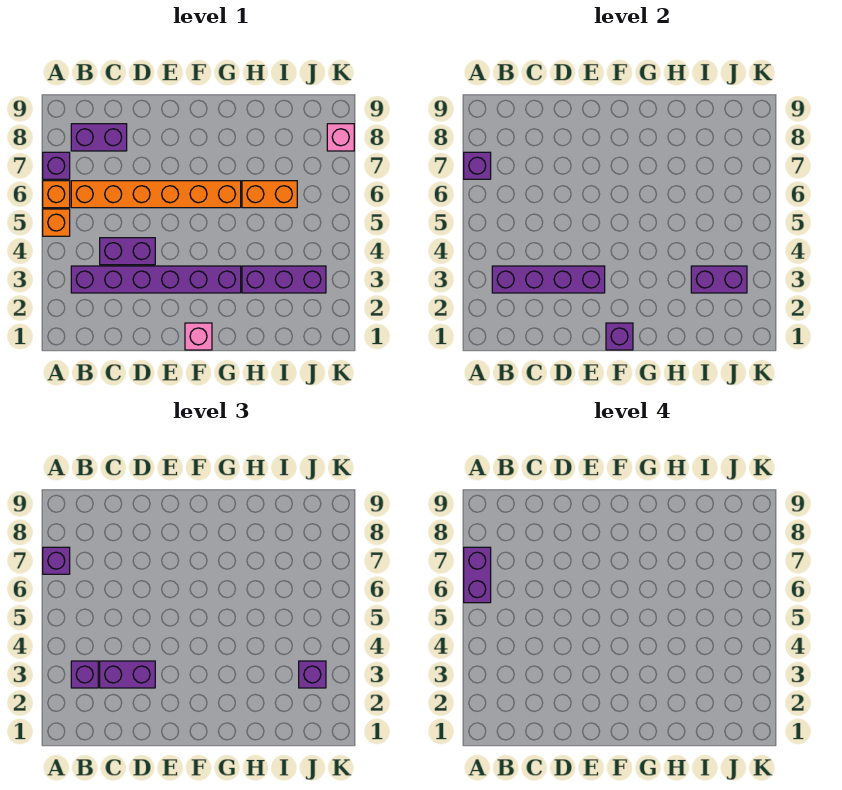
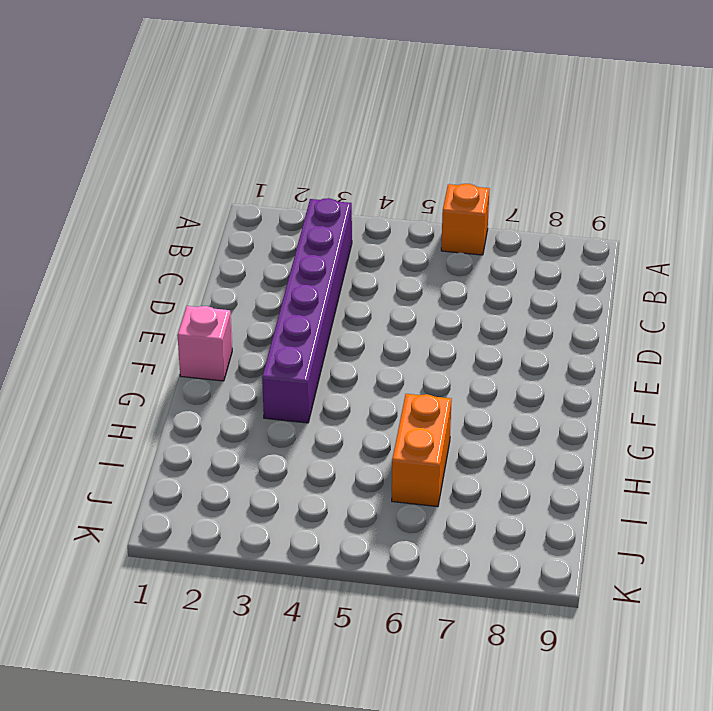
none -> orange 1x1 brick [43,209,70,236]
none -> purple 1x1 brick [43,152,70,179]
none -> orange 1x6 brick [71,181,241,208]

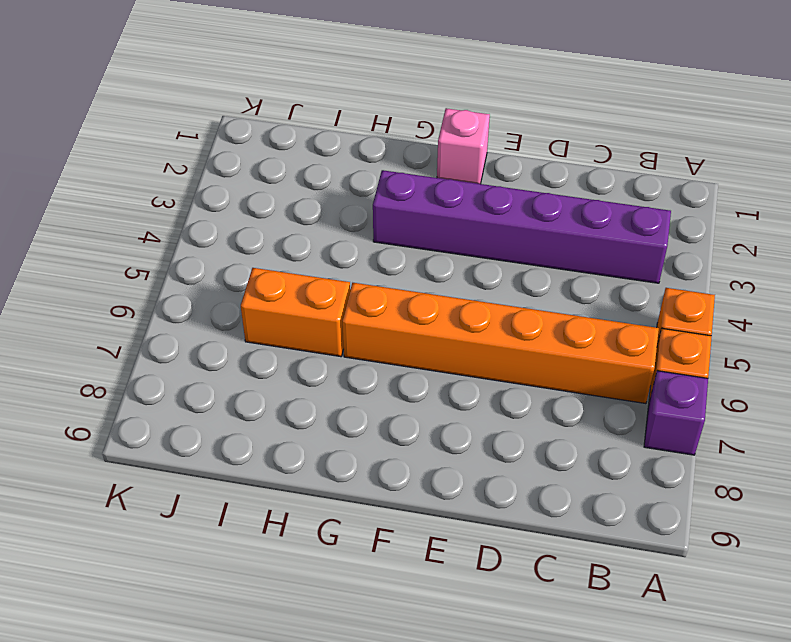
none -> purple 1x2 brick [71,124,127,151]
none -> purple 1x2 brick [100,238,155,265]
none -> purple 1x3 brick [242,266,326,293]

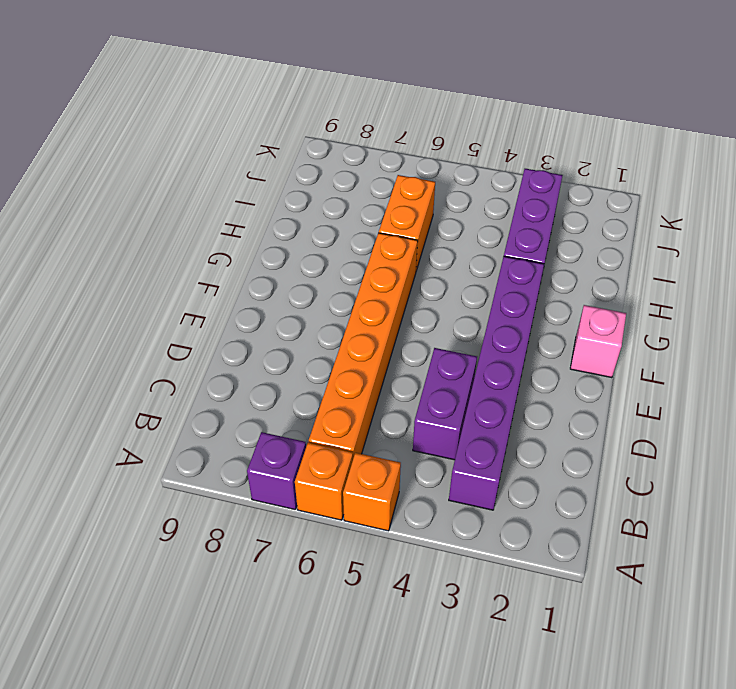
none -> purple 1x2 brick [71,124,127,151]
none -> pink 1x1 brick [327,124,354,151]
none -> purple 1x1 brick [464,152,491,179]

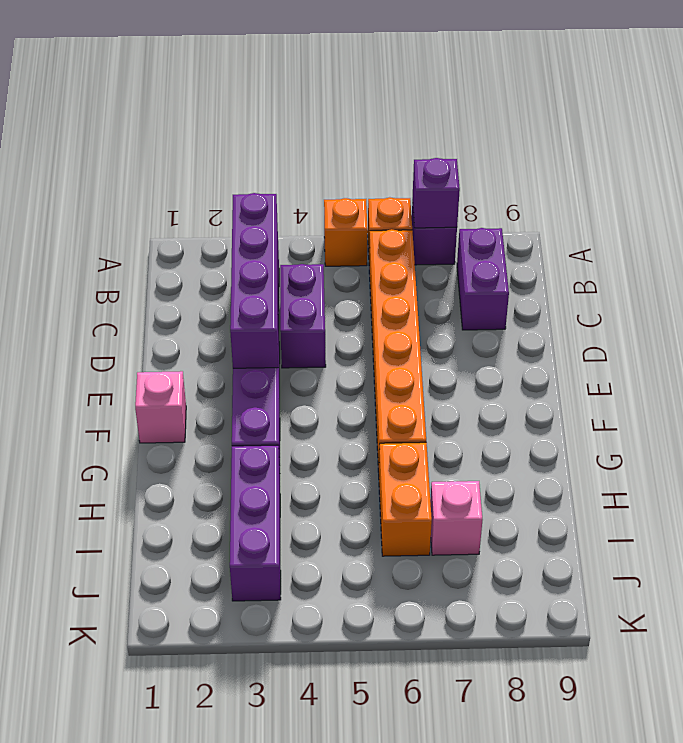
pink 1x1 brick [430,481,482,555] -> pink 1x1 brick moved to [327,124,354,151]
none -> purple 1x1 brick [606,323,633,350]
none -> purple 1x2 brick [691,266,747,293]
none -> purple 1x1 brick [43,547,70,574]

